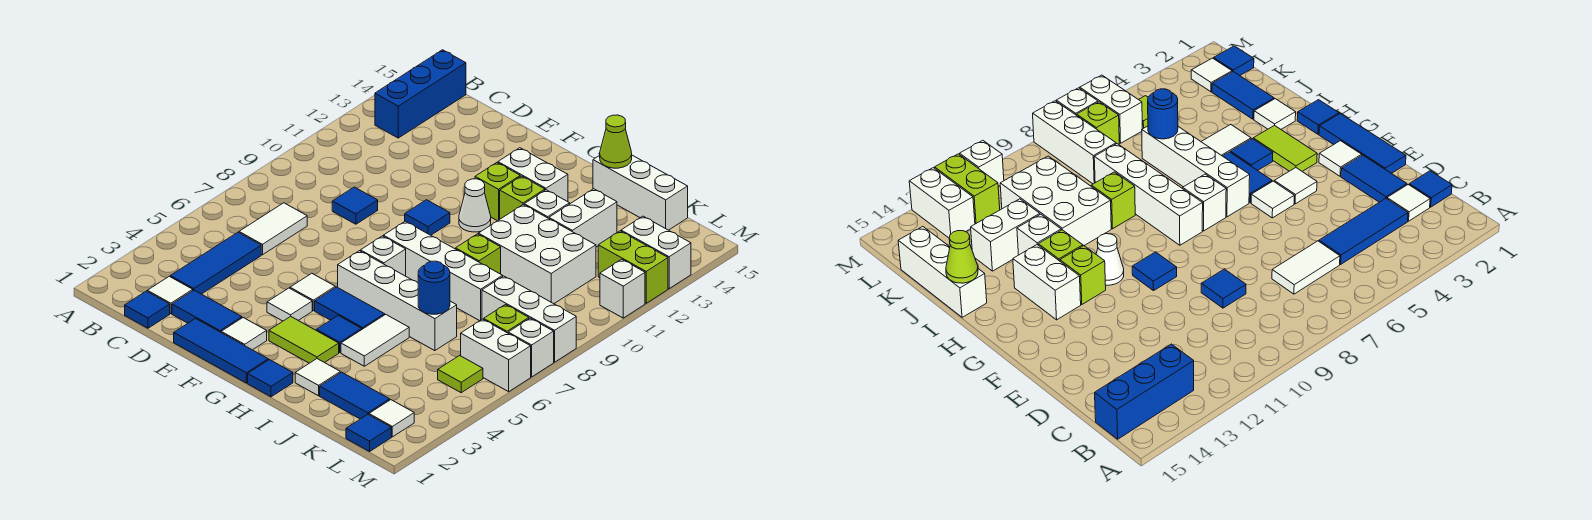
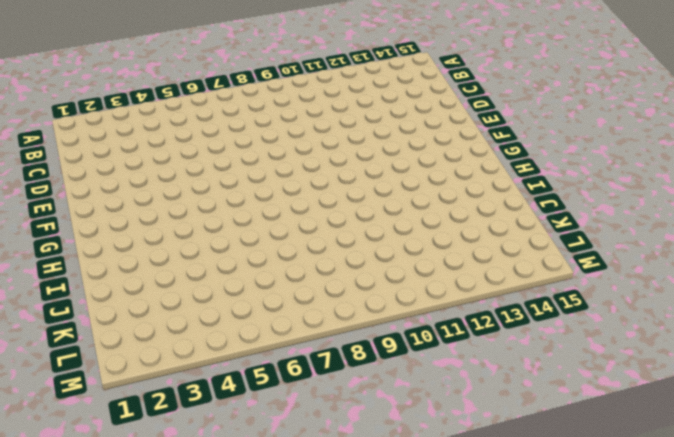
none -> blue 1x3 brick [375,50,466,138]
none -> blue 1x1 tile [125,291,170,328]
none -> white 1x1 tile [147,276,193,314]
none -> blue 1x3 tile [170,232,261,294]

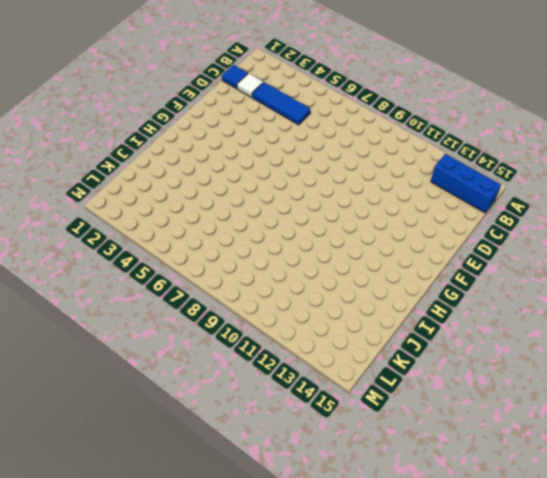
none -> white 1x2 tile [239,203,307,255]
none -> blue 1x2 tile [172,290,242,332]
none -> blue 1x1 tile [332,187,378,224]
none -> blue 1x3 tile [174,319,268,383]

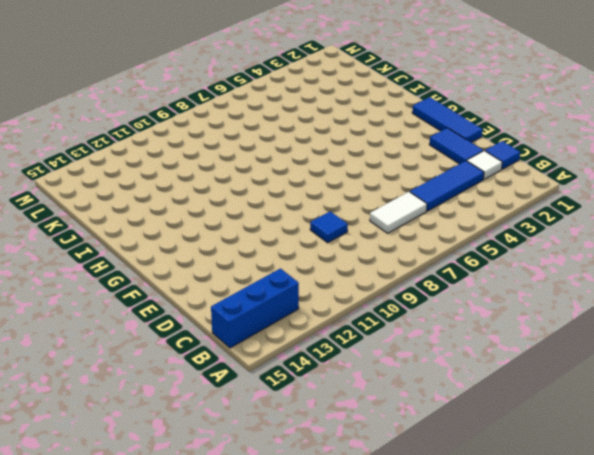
none -> white 1x1 tile [221,318,267,350]
none -> white 1x1 tile [267,288,312,321]
none -> white 1x1 tile [290,273,335,311]
none -> blue 1x1 tile [405,200,450,235]

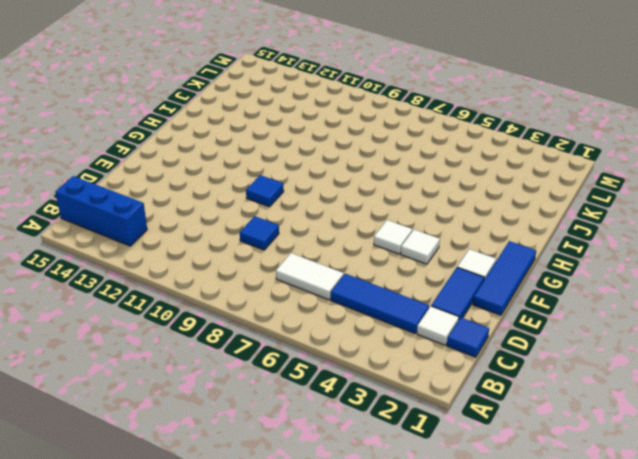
none -> lime 1x2 tile [269,316,339,363]
none -> blue 1x2 tile [315,287,385,329]
none -> white 1x4 brick [338,251,457,351]
none -> white 1x1 brick [360,236,406,276]

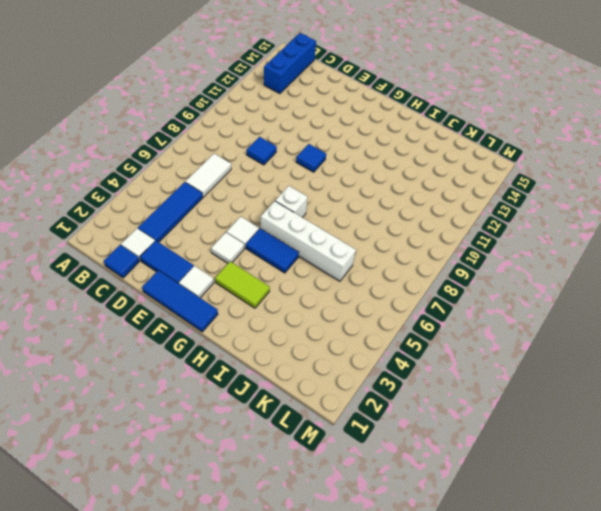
none -> white 1x4 brick [383,221,503,321]
none -> white 1x1 cone [459,179,491,232]
none -> lime 1x1 brick [475,163,520,221]
none -> white 1x2 brick [498,148,568,202]

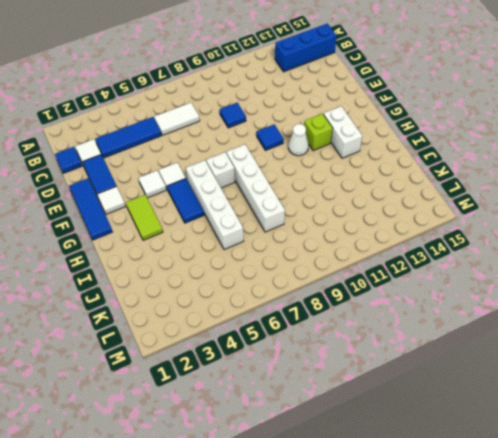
none -> blue 1x1 tile [248,360,293,397]
none -> blue 1x1 tile [316,316,362,352]
none -> lime 1x1 brick [500,176,545,219]
none -> white 1x1 tile [295,359,340,396]

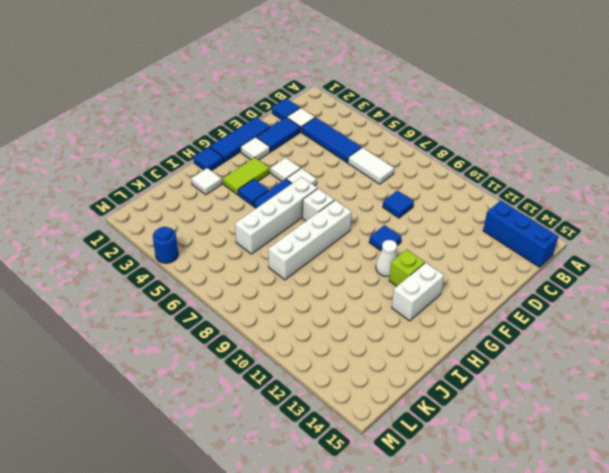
blue 1x1 round brick [153,227,178,263] -> blue 1x1 round brick moved to [418,261,450,314]
none -> lime 1x1 brick [500,176,545,219]
none -> white 1x2 tile [341,314,409,366]
none -> lime 1x1 brick [456,234,501,274]
none -> white 2x3 brick [478,205,596,304]

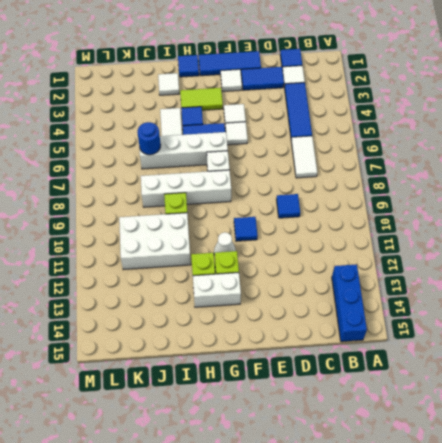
none -> white 1x1 brick [524,190,570,218]
none -> white 1x3 brick [593,155,688,230]
none -> blue 1x2 tile [320,372,390,419]
none -> white 1x2 brick [549,189,617,247]

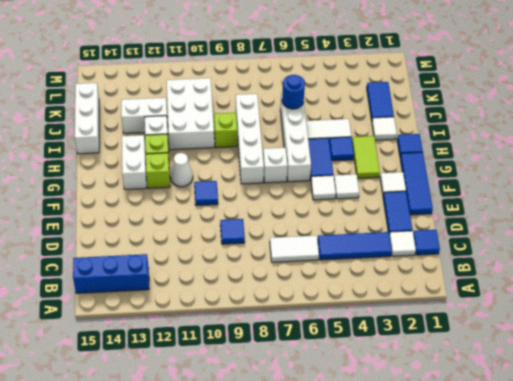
none -> white 1x3 brick [482,276,576,362]
none -> blue 1x1 tile [346,415,391,452]
none -> white 1x1 tile [369,400,414,437]
none -> lime 1x1 tile [438,356,483,393]

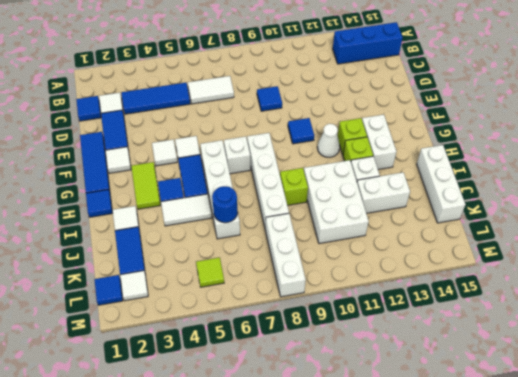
none -> white 1x2 brick [461,319,531,392]
none -> lime 1x1 brick [484,305,529,333]
none -> lime 1x2 brick [598,231,668,303]
none -> white 1x2 brick [621,216,691,289]

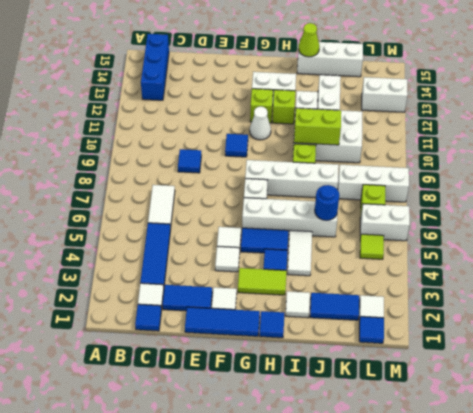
lime 1x2 brick [294,108,341,145] -> lime 1x2 brick moved to [598,231,668,303]
none -> white 1x1 brick [508,318,554,377]
none -> white 1x1 brick [600,259,645,318]

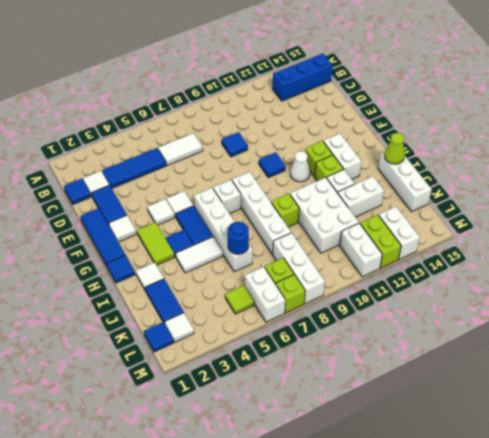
white 1x2 brick [340,223,382,277] -> white 1x1 brick [600,259,645,318]
lime 1x1 brick [276,274,305,313] -> white 1x1 brick [508,318,554,377]

